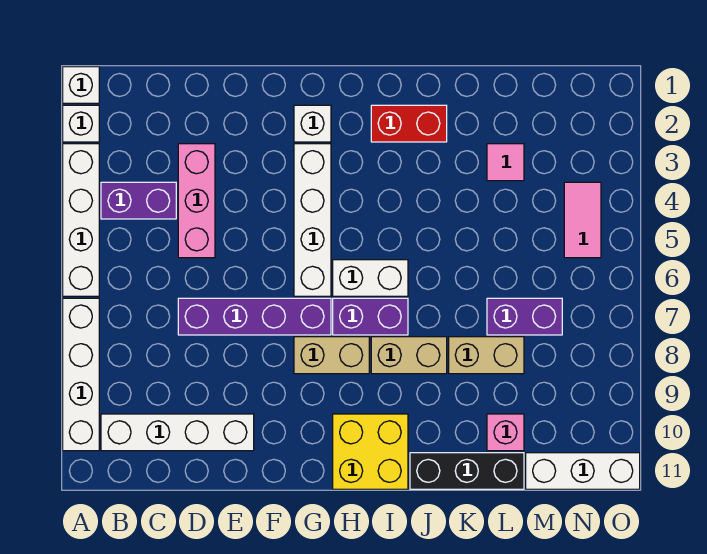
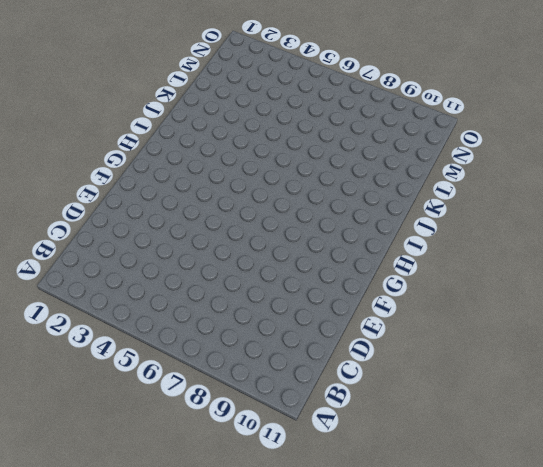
none -> white 1x1 brick [63,67,99,103]
none -> white 1x1 brick [63,105,99,142]
none -> white 1x4 brick [63,144,99,296]

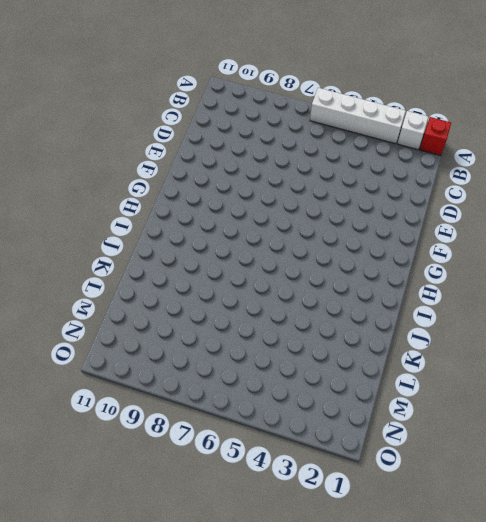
red 1x1 brick [420,117,451,156] -> white 1x1 brick [63,67,99,103]
none -> white 1x4 brick [63,298,99,451]
none -> purple 1x2 brick [101,182,176,219]
none -> white 1x4 brick [101,414,254,451]

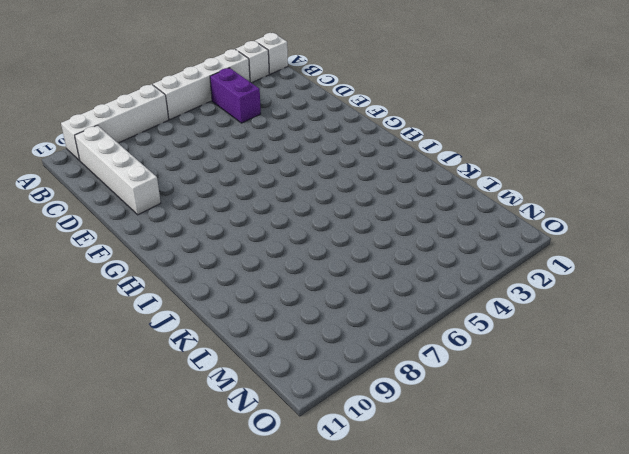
none -> pink 1x3 brick [178,144,215,258]
none -> purple 1x4 brick [178,298,331,335]
none -> white 1x1 brick [294,105,331,142]

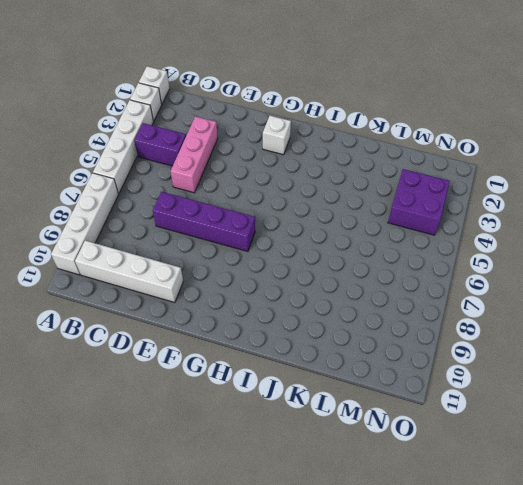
purple 2x2 brick [388,169,450,235] -> pink 1x2 tile [564,182,601,258]
none -> white 1x4 brick [294,144,331,296]
none -> tan 1x2 brick [294,337,369,374]
none -> white 1x2 brick [333,260,408,296]

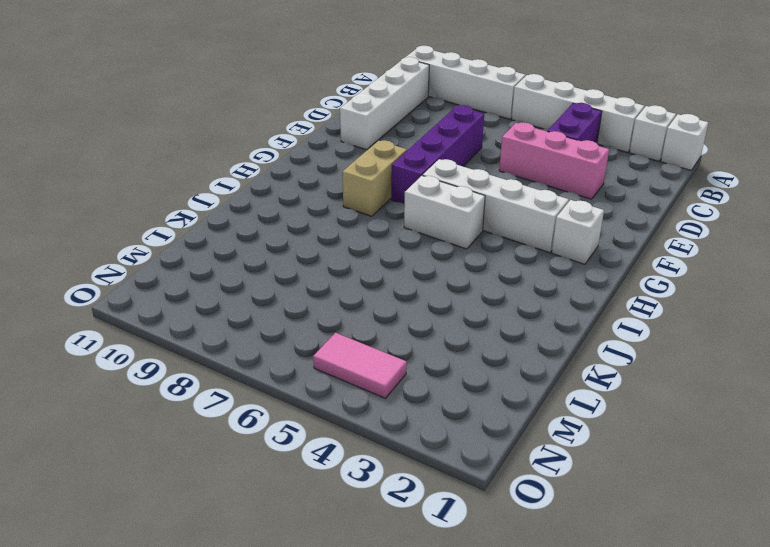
white 1x2 brick [404,176,485,249] -> white 1x2 brick turned to [333,260,408,296]
none -> purple 1x2 brick [333,298,408,335]
none -> yellow 2x2 brick [333,414,408,489]
none -> red 1x2 brick [371,105,447,142]

